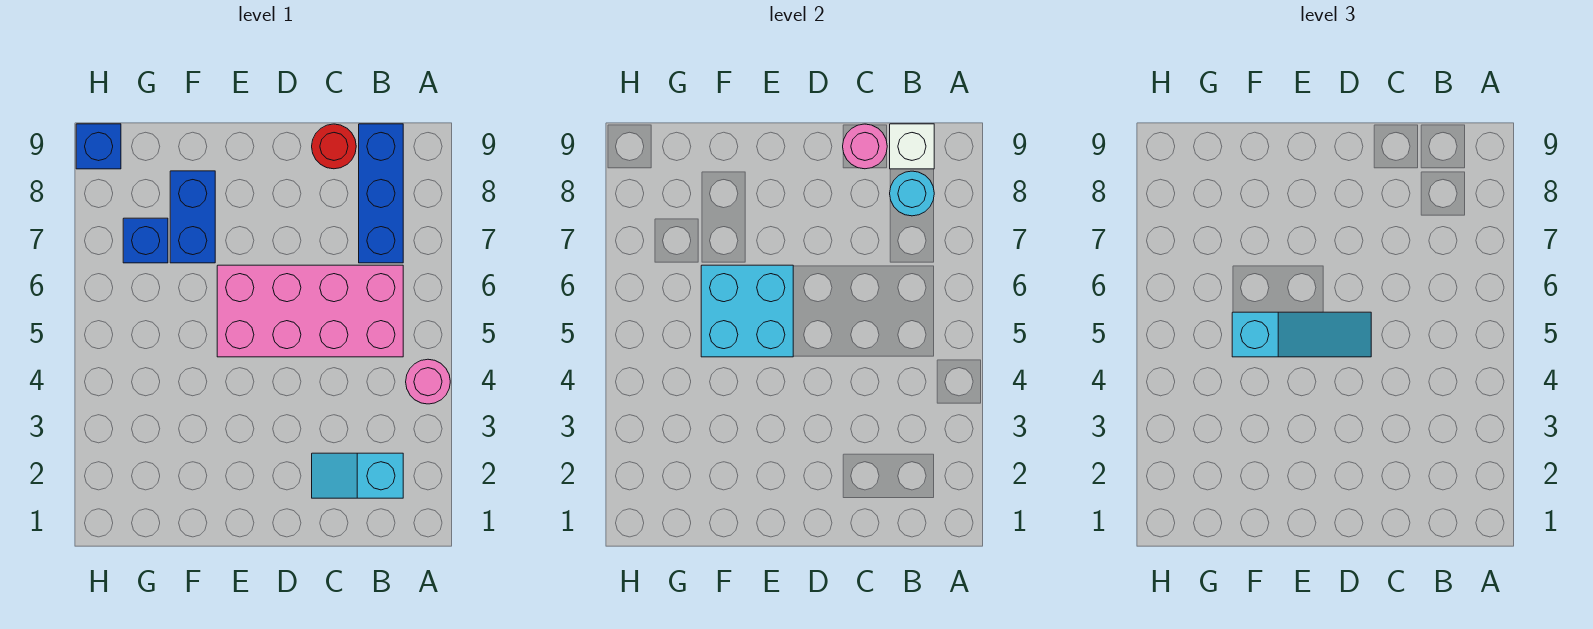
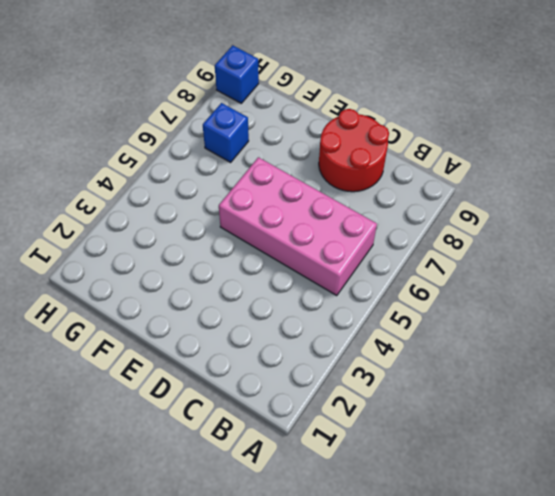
red 2x2 round brick [319,109,389,192] -> red 1x1 round brick [312,124,356,169]
none -> pink 1x1 round brick [406,359,450,404]
none -> cyan 1x2 slope [312,453,403,498]
none -> blue 1x3 brick [359,124,403,263]

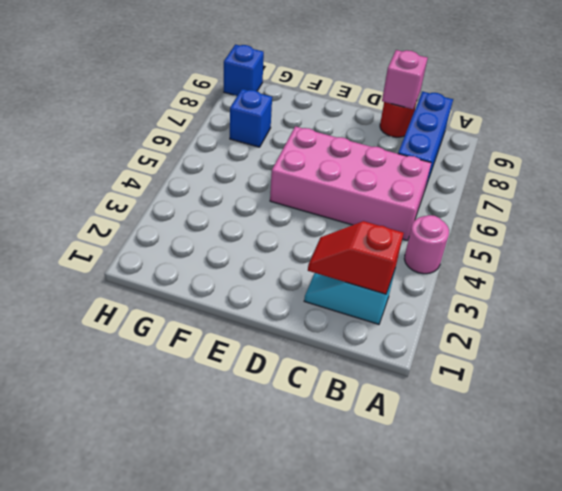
red 1x2 slope [308,221,404,294] -> none
pink 1x1 brick [382,50,428,109] -> pink 1x1 round brick [843,124,887,169]
none -> blue 1x2 brick [170,171,215,263]
none -> cyan 1x1 round brick [890,171,934,216]
none -> white 1x1 brick [890,124,934,169]

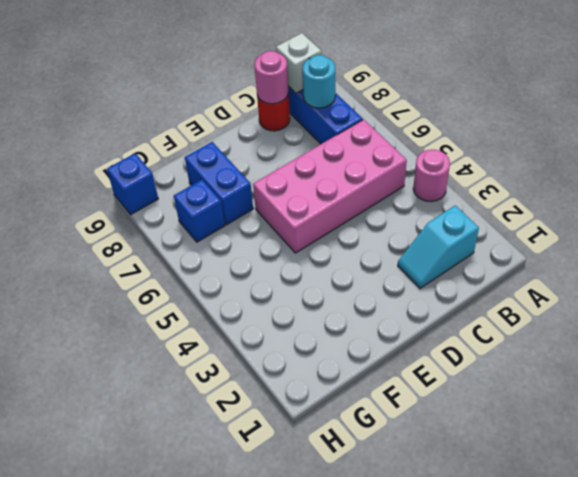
none -> cyan 2x2 brick [701,265,793,357]
none -> cyan 1x3 slope [1232,312,1371,357]

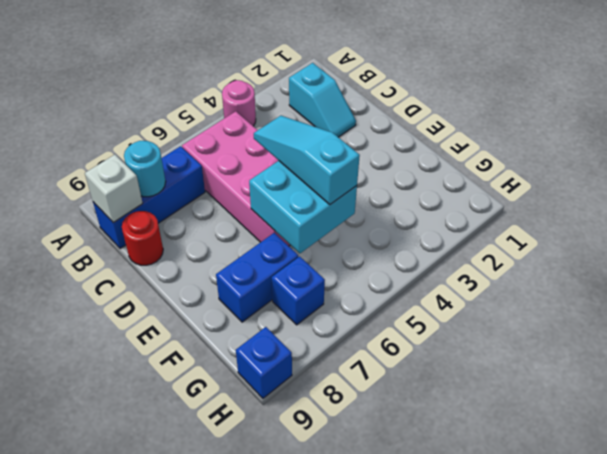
none -> pink 1x1 round brick [843,124,887,169]

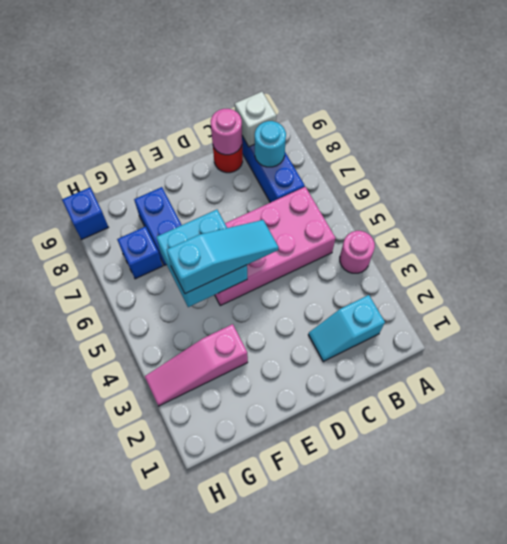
pink 1x3 slope [145,324,248,406] -> none

